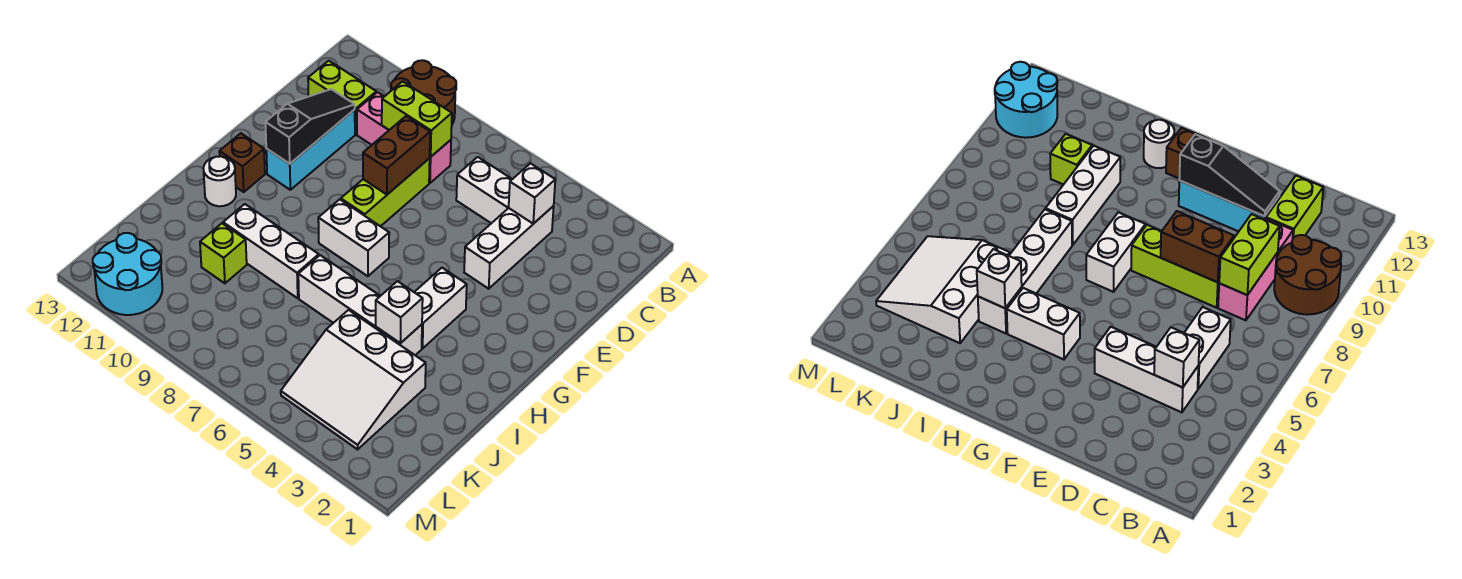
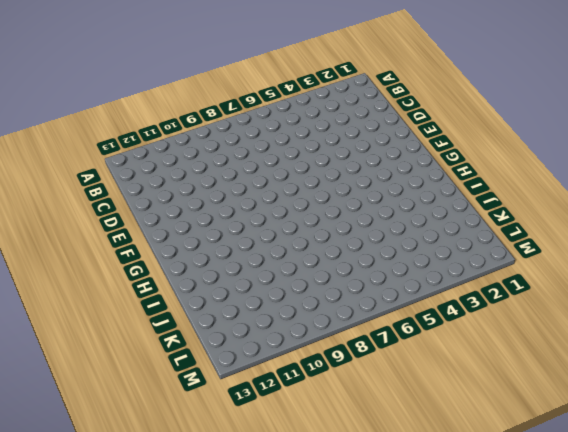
none -> brown 2x2 round brick [391,60,456,124]
none -> white 1x3 brick [464,206,554,289]
none -> white 1x2 brick [456,157,512,223]

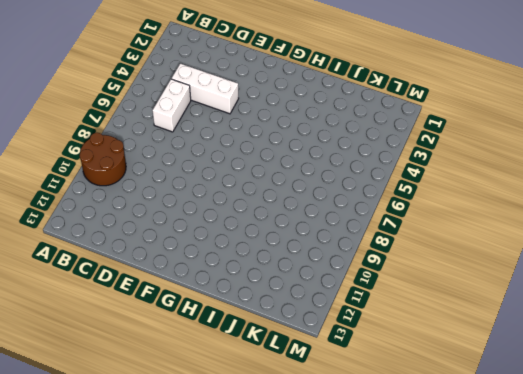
none -> pink 1x3 brick [357,92,451,183]
none -> lime 1x2 brick [308,61,376,134]
none -> lime 1x3 brick [341,159,430,226]

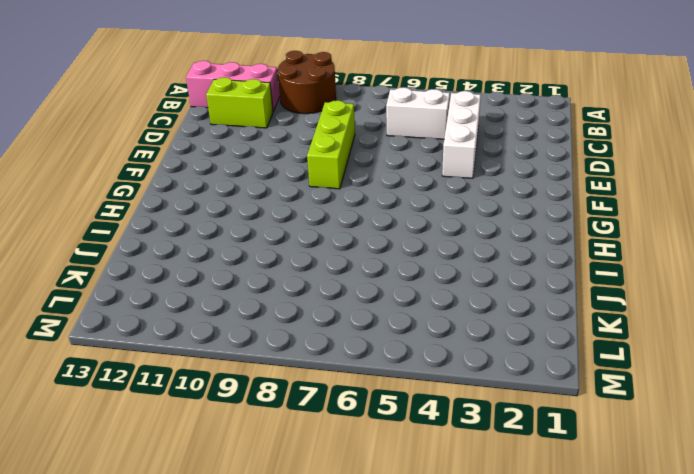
pink 1x3 brick [186,61,279,111] -> pink 1x3 brick moved to [357,92,451,183]
none -> cyan 1x3 brick [266,110,355,190]
none -> white 1x2 brick [414,268,467,348]
none -> white 1x2 brick [318,199,389,276]

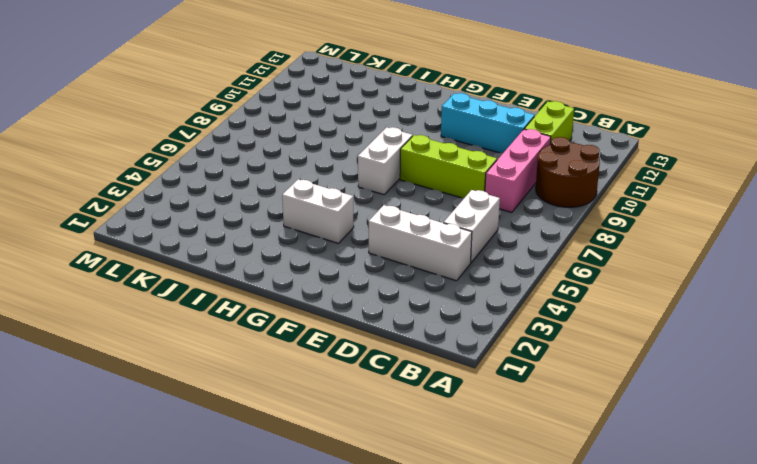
none -> brown 1x1 brick [219,133,265,192]
none -> white 1x1 round brick [203,156,236,206]
none -> white 1x4 brick [298,255,422,355]

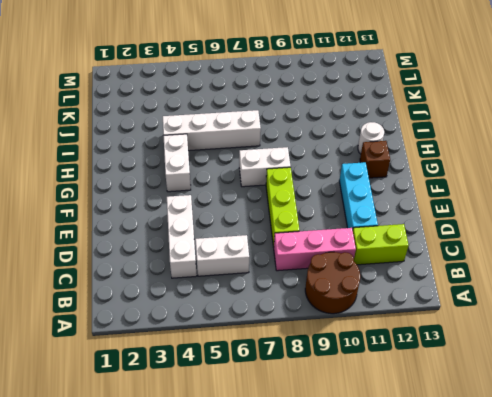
none -> white 1x3 brick [223,204,319,298]
none -> white 3x3 slope [281,310,426,449]
none -> lime 1x1 brick [200,223,247,283]

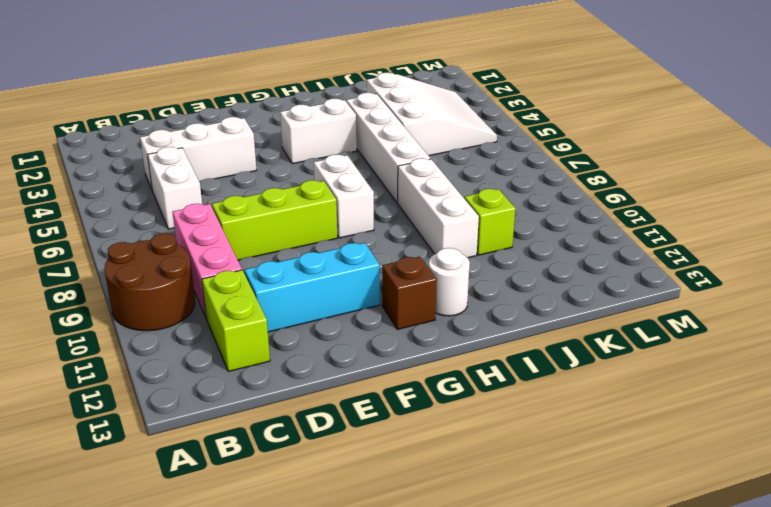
none -> cyan 2x2 round brick [93,233,162,315]
none -> white 1x1 brick [509,163,555,224]
none -> lime 1x2 brick [382,81,452,157]

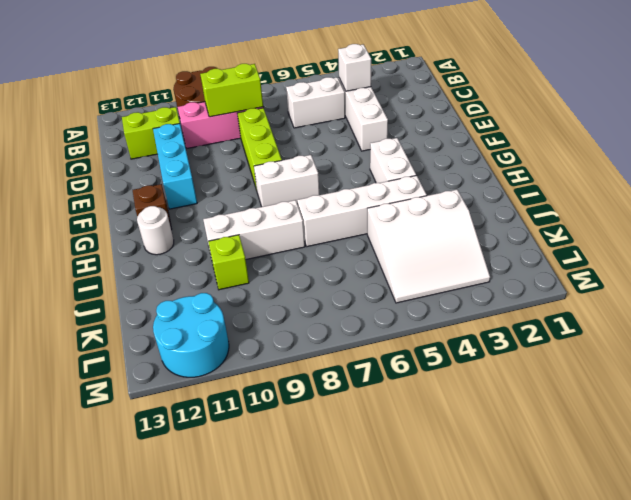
none -> brown 1x2 brick [363,116,430,195]
none -> black 1x3 slope [265,89,355,164]
none -> white 1x1 brick [376,281,423,343]

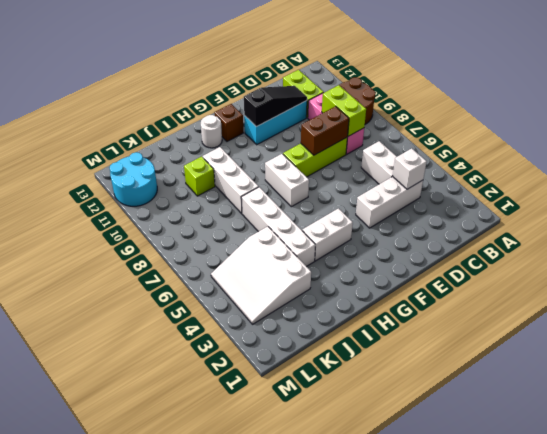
none -> white 1x1 brick [376,281,423,343]

